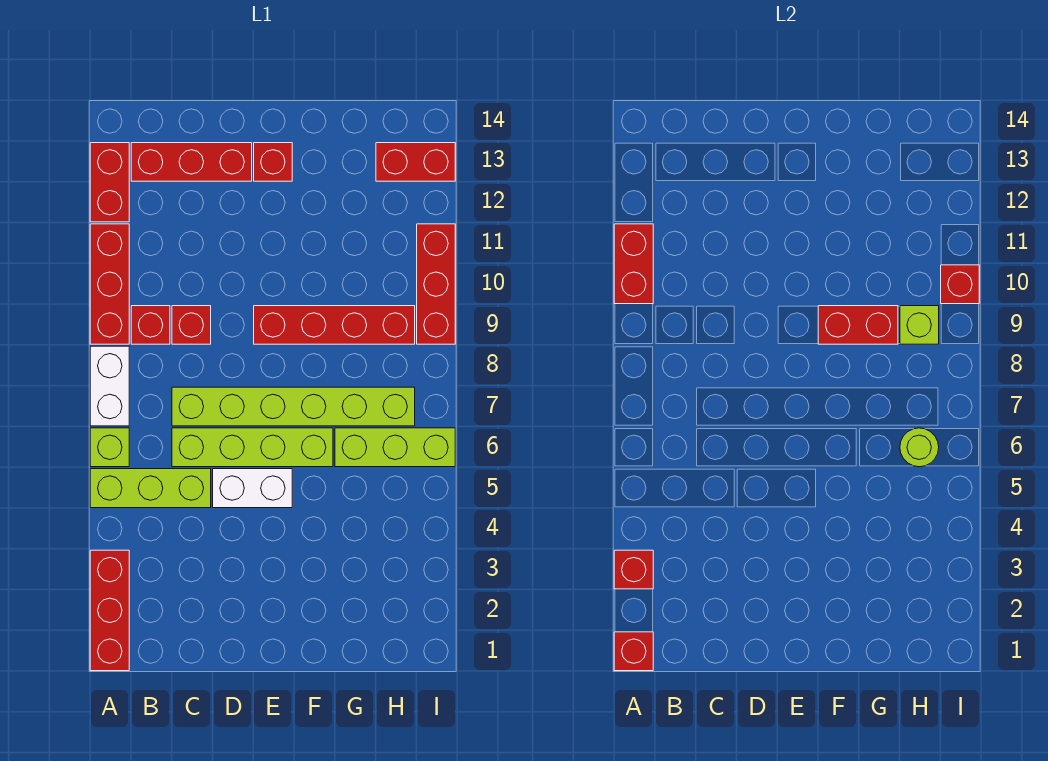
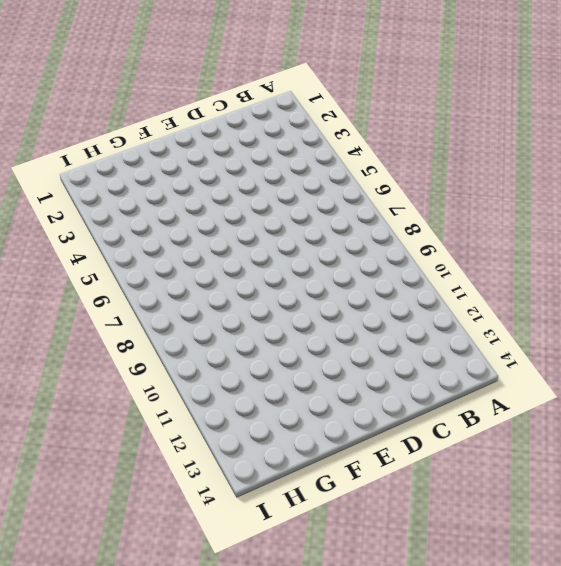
none -> red 1x3 brick [90,550,129,671]
none -> lime 1x3 brick [90,469,211,508]
none -> lime 1x1 brick [90,428,129,467]

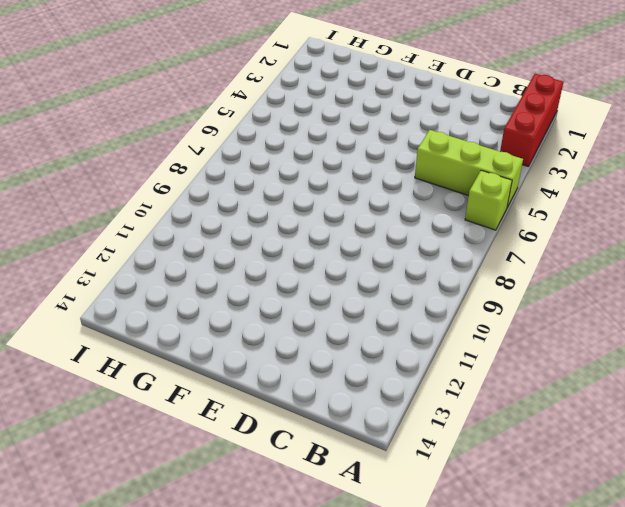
none -> white 1x2 brick [90,346,129,426]
none -> red 1x3 brick [90,224,129,344]
none -> red 1x2 brick [90,143,129,222]

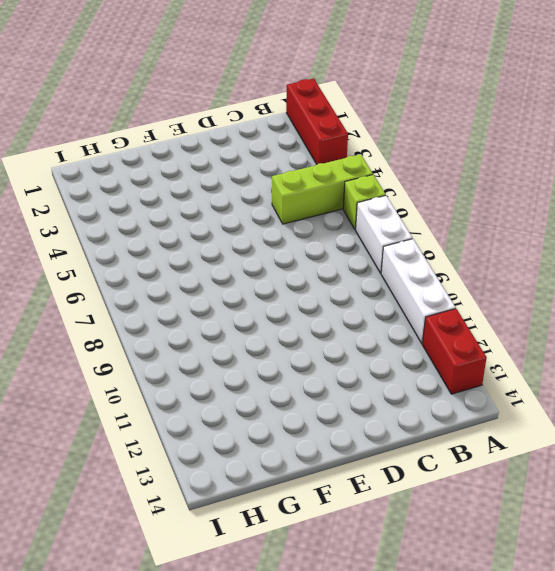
white 1x3 brick [381,239,456,344] -> red 1x3 brick [90,224,129,344]
none -> red 1x1 brick [131,306,170,344]
none -> red 1x3 brick [131,143,252,181]
none -> lime 1x4 brick [172,428,333,467]

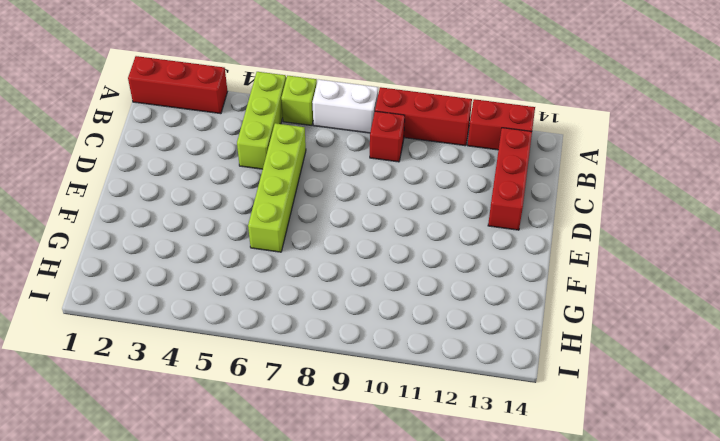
none -> lime 1x6 brick [172,387,415,426]
none -> red 1x1 brick [172,306,211,344]
none -> white 1x2 brick [213,469,292,508]

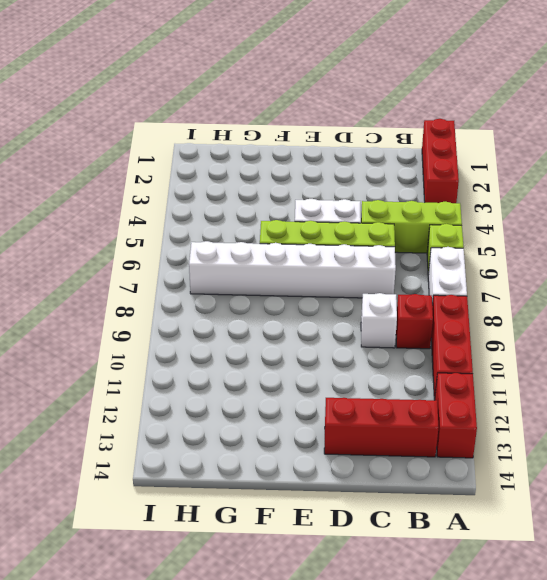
white 1x6 brick [189,241,396,298] -> lime 1x6 brick [172,387,415,426]
white 1x1 brick [361,293,397,348] -> red 1x1 brick [172,306,211,344]
none -> red 1x4 brick [254,306,415,344]
none -> red 1x1 brick [254,143,292,181]
none -> lime 1x3 brick [335,428,455,467]

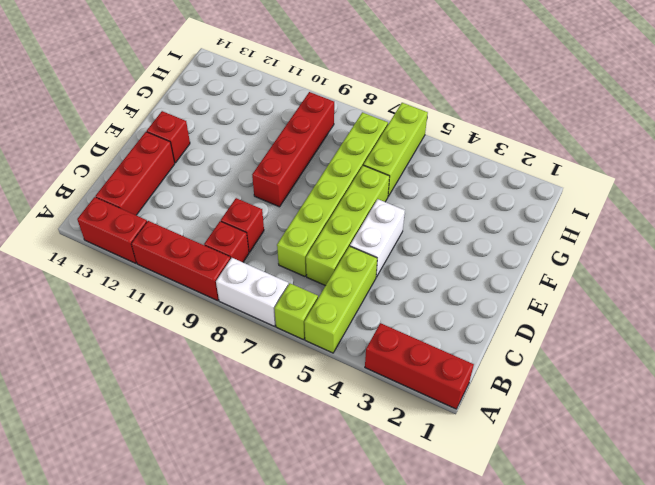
none -> red 1x2 brick [376,143,455,181]
none -> red 1x3 brick [417,224,455,344]
none -> red 1x1 brick [614,632,653,671]

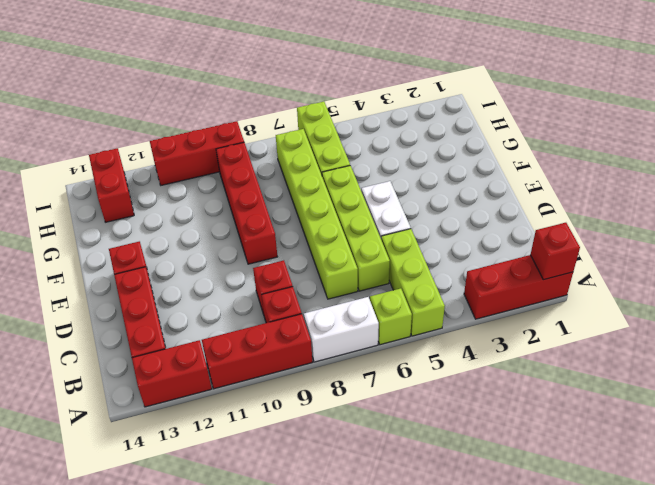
none -> red 1x1 brick [614,550,653,589]
none -> red 1x2 brick [614,224,653,304]
none -> red 1x2 brick [818,306,898,344]

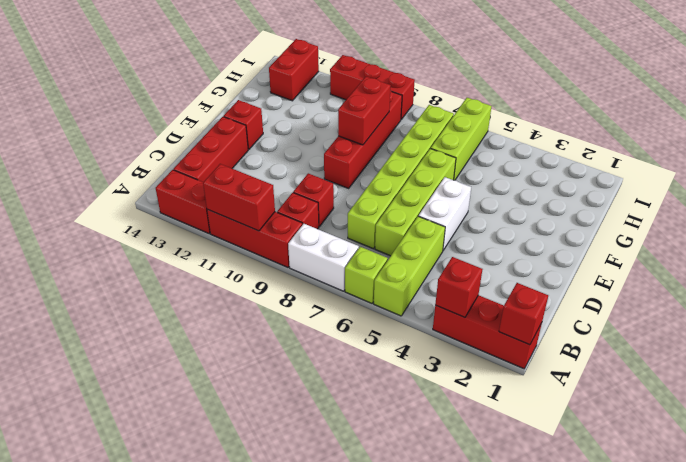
none -> lime 1x1 round brick [900,428,939,467]
none -> lime 1x1 brick [900,306,939,344]
none -> red 1x1 brick [941,265,979,304]

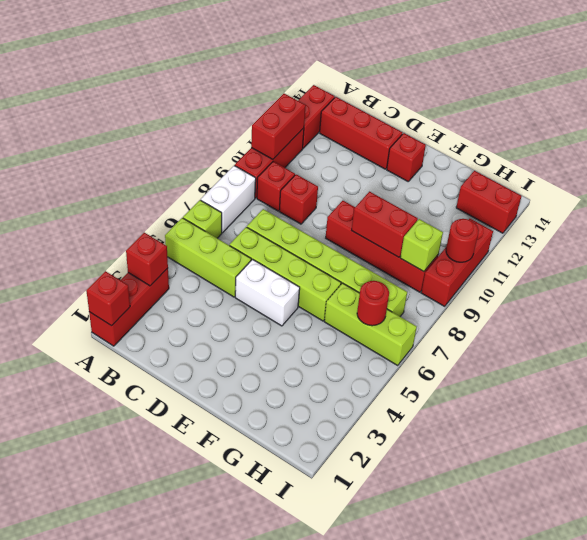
red 1x1 round brick [357,281,389,326] -> lime 1x1 round brick [900,428,939,467]
red 1x1 round brick [446,219,479,262] -> red 1x1 brick [941,265,979,304]

